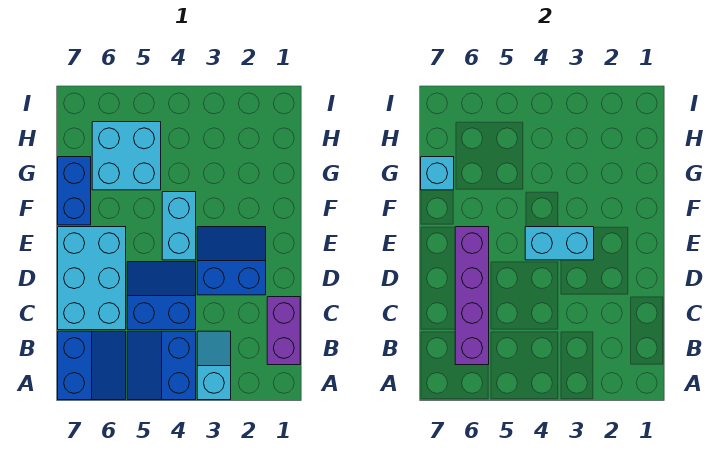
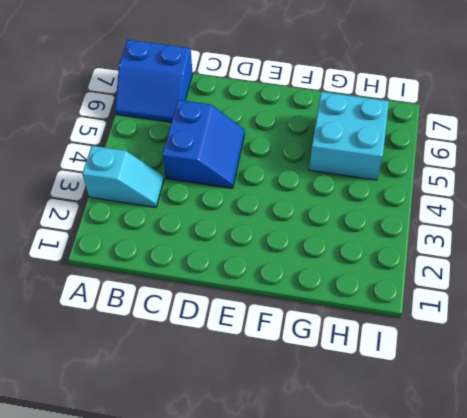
none -> blue 2x2 slope [127,331,196,400]
none -> purple 1x2 brick [267,297,300,365]
none -> cyan 2x3 brick [58,227,126,330]

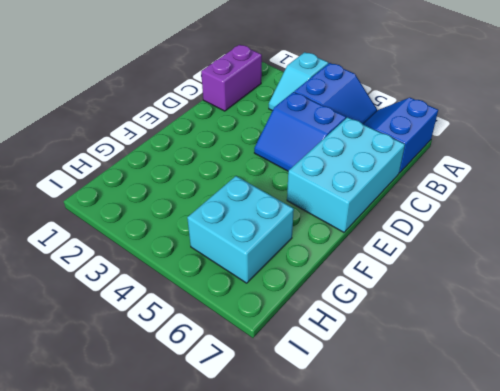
none -> blue 2x2 slope [197,227,266,295]
none -> cyan 1x2 brick [162,192,196,260]
none -> blue 1x2 brick [58,157,91,225]

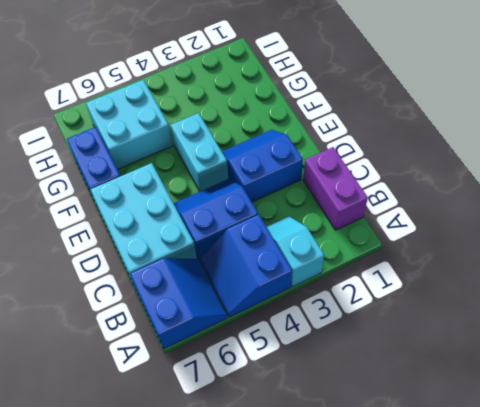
none -> purple 1x4 brick [455,227,489,365]
none -> cyan 1x2 brick [525,227,594,260]
none -> cyan 1x1 brick [421,157,454,190]

